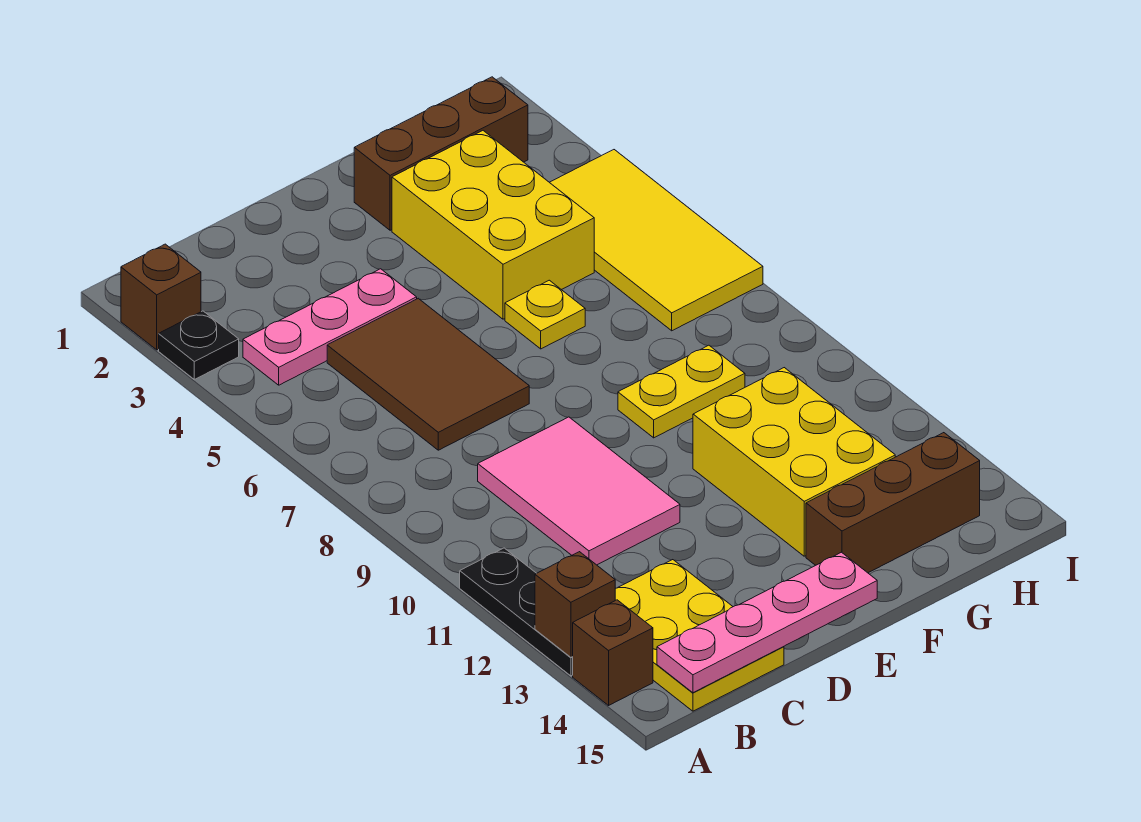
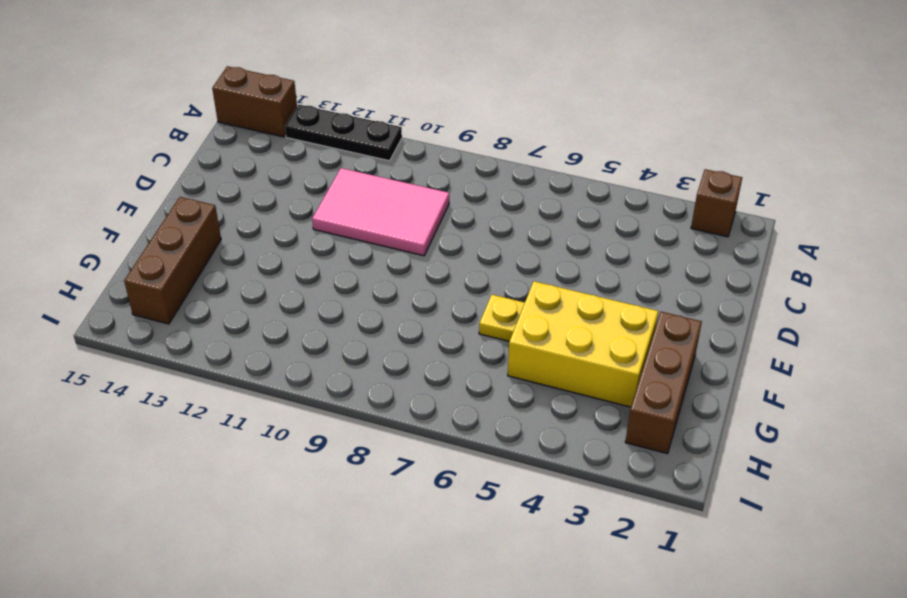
brown 1x2 brick [212,66,297,137] -> brown 1x1 brick [573,600,653,705]
none -> black 1x1 plate [159,311,239,379]
none -> pink 1x3 plate [243,269,417,385]
none -> yellow 2x3 plate [615,560,784,711]

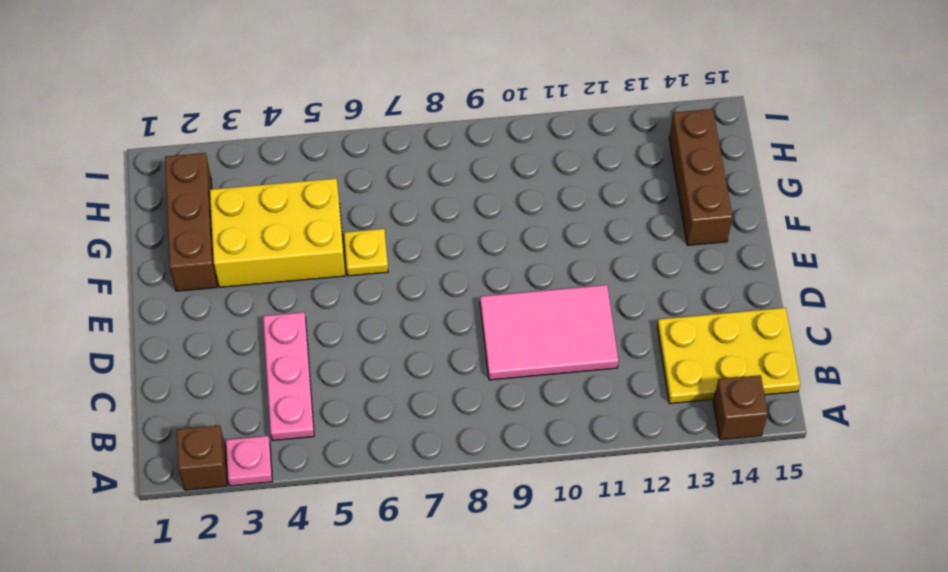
pink 1x1 plate [226,436,272,486] -> black 1x1 plate [159,311,239,379]
none -> black 1x3 plate [460,548,573,676]
none -> brown 2x3 tile [327,298,529,450]
none -> yellow 1x2 plate [618,345,745,438]

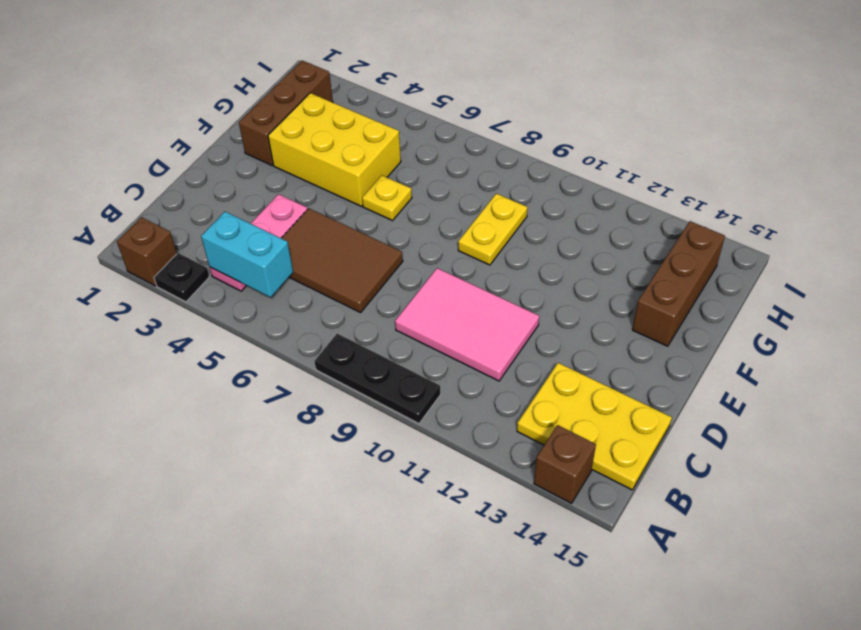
black 1x3 plate [315,334,441,424] -> black 1x3 plate moved to [460,548,573,676]
cyan 1x2 brick [201,212,293,297] -> none
none -> yellow 2x3 brick [693,368,895,556]
none -> yellow 2x4 tile [549,150,763,331]
none -> brown 1x1 brick [535,552,615,657]

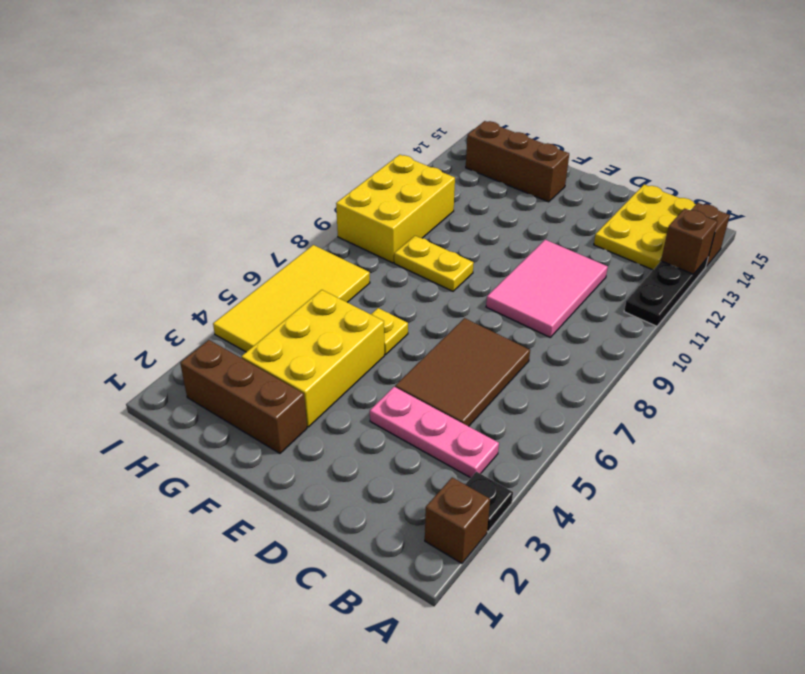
yellow 2x3 brick [336,155,455,263] -> yellow 2x3 brick moved to [693,368,895,556]
none -> pink 1x4 plate [657,552,877,693]

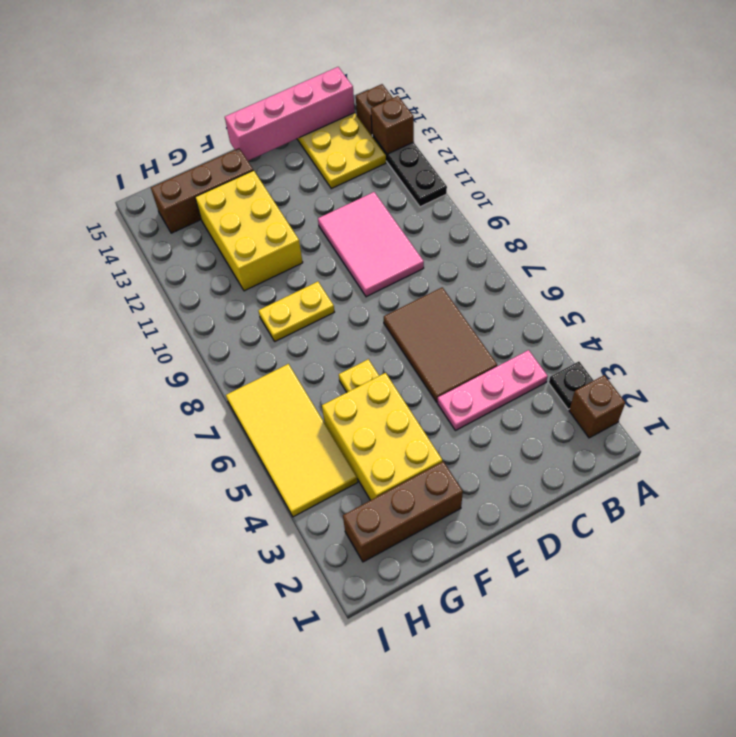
pink 1x4 brick [225,67,355,161] -> pink 1x4 plate [657,552,877,693]

